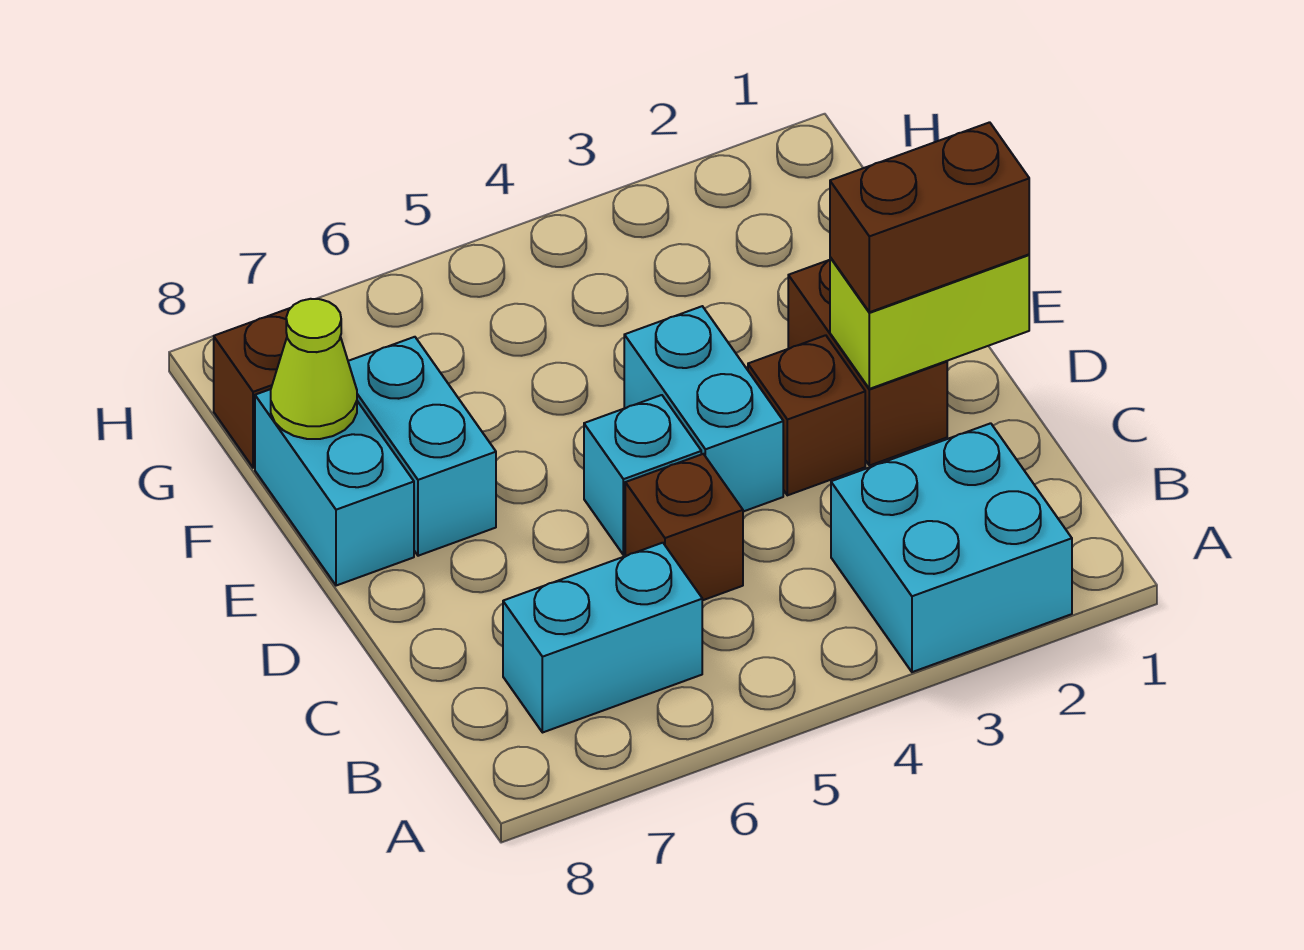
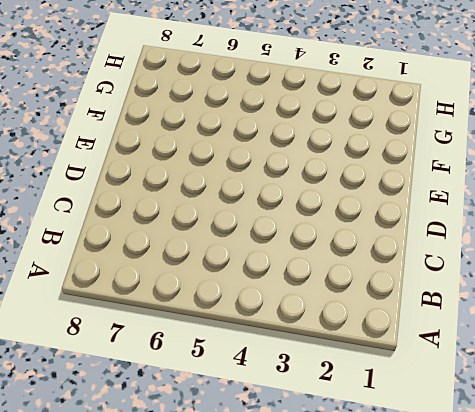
none -> cyan 2x2 brick [831,423,1072,672]
none -> cyan 1x2 brick [503,543,702,733]
none -> brown 1x1 brick [625,454,743,600]

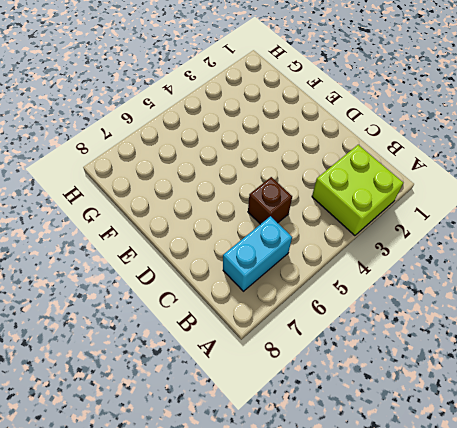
lime 2x2 brick [312,145,403,236] -> cyan 2x2 brick [831,423,1072,672]
none -> brown 1x2 brick [788,260,947,466]
none -> brown 1x1 brick [748,335,865,495]
none -> cyan 1x2 brick [624,306,783,512]

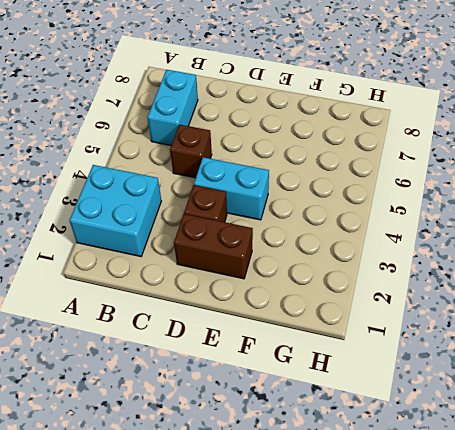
none -> cyan 1x1 brick [584,395,701,555]
none -> cyan 1x2 brick [348,337,496,556]
none -> cyan 1x2 brick [255,389,414,586]

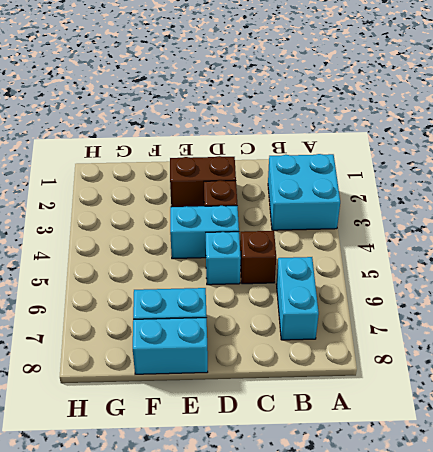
none -> brown 1x1 brick [214,308,290,468]
none -> lime 1x2 brick [830,255,1029,389]
none -> lime 1x1 cone [271,299,357,439]

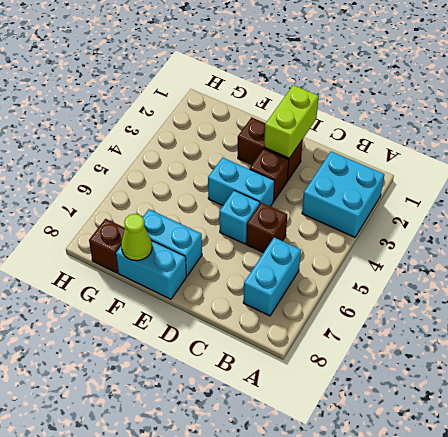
none -> brown 1x2 brick [830,122,1029,312]

